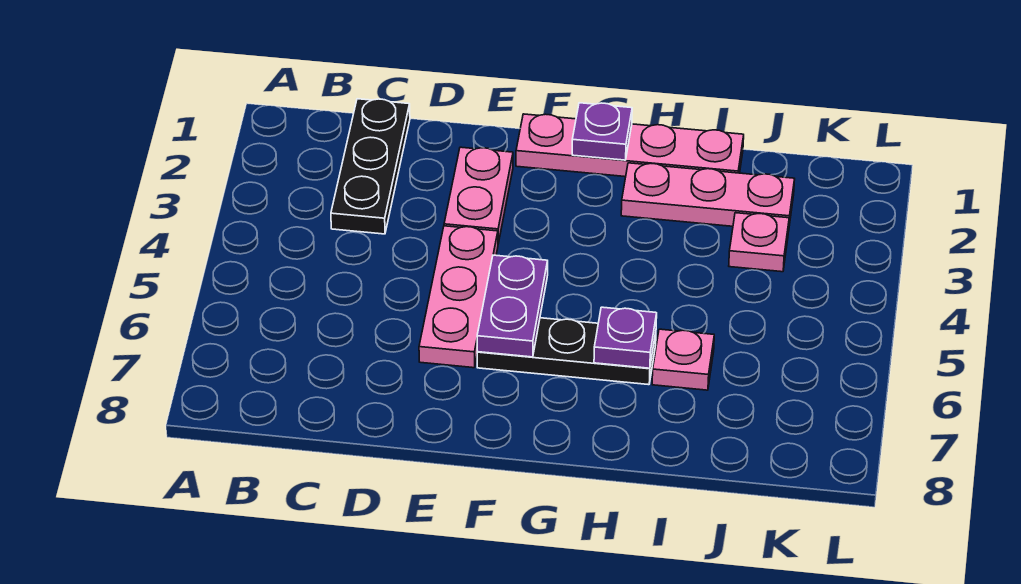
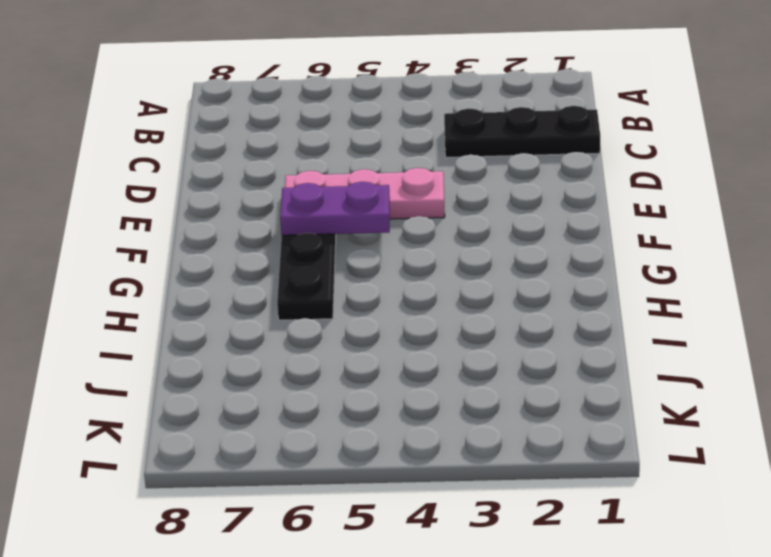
none -> pink 1x2 plate [444,147,513,243]
none -> pink 1x4 plate [516,114,744,177]

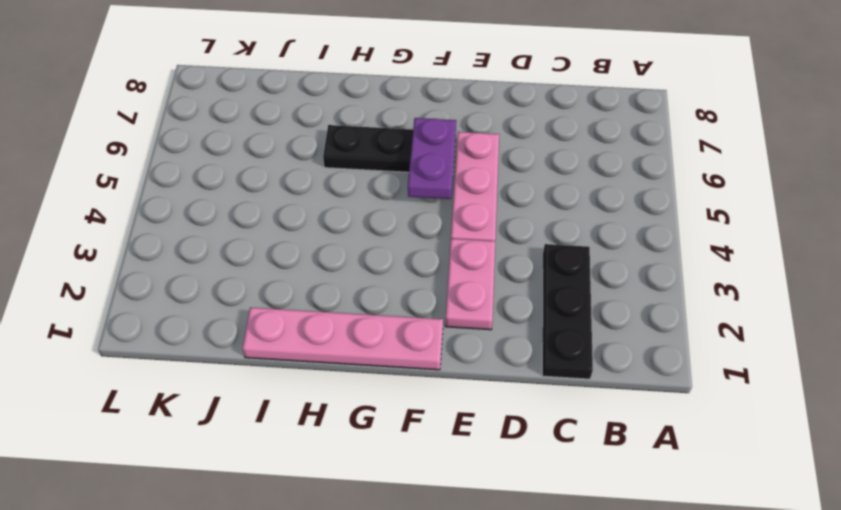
none -> pink 1x3 plate [621,163,795,226]
none -> pink 1x1 plate [652,329,714,390]

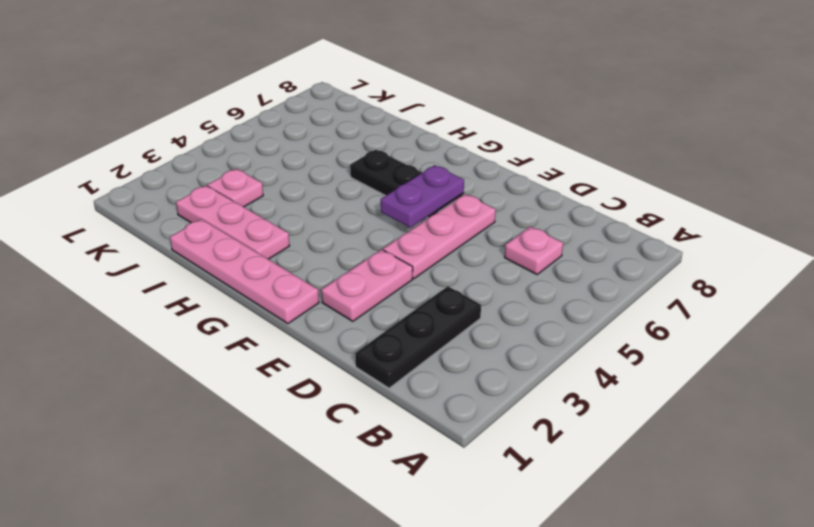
pink 1x1 plate [505,227,563,274] -> pink 1x1 plate moved to [652,329,714,390]
none -> purple 1x1 plate [572,103,632,160]
none -> purple 1x1 plate [594,307,657,368]

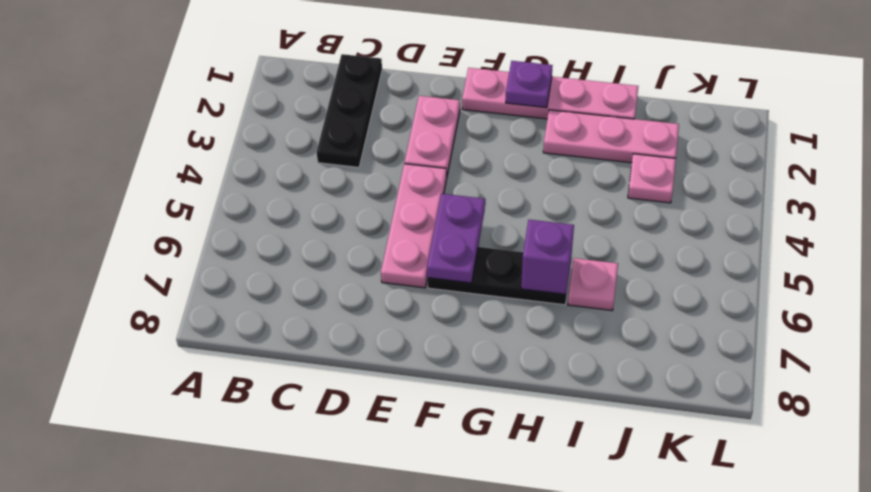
purple 1x1 brick [521,220,574,294] -> purple 1x1 plate [594,307,657,368]

